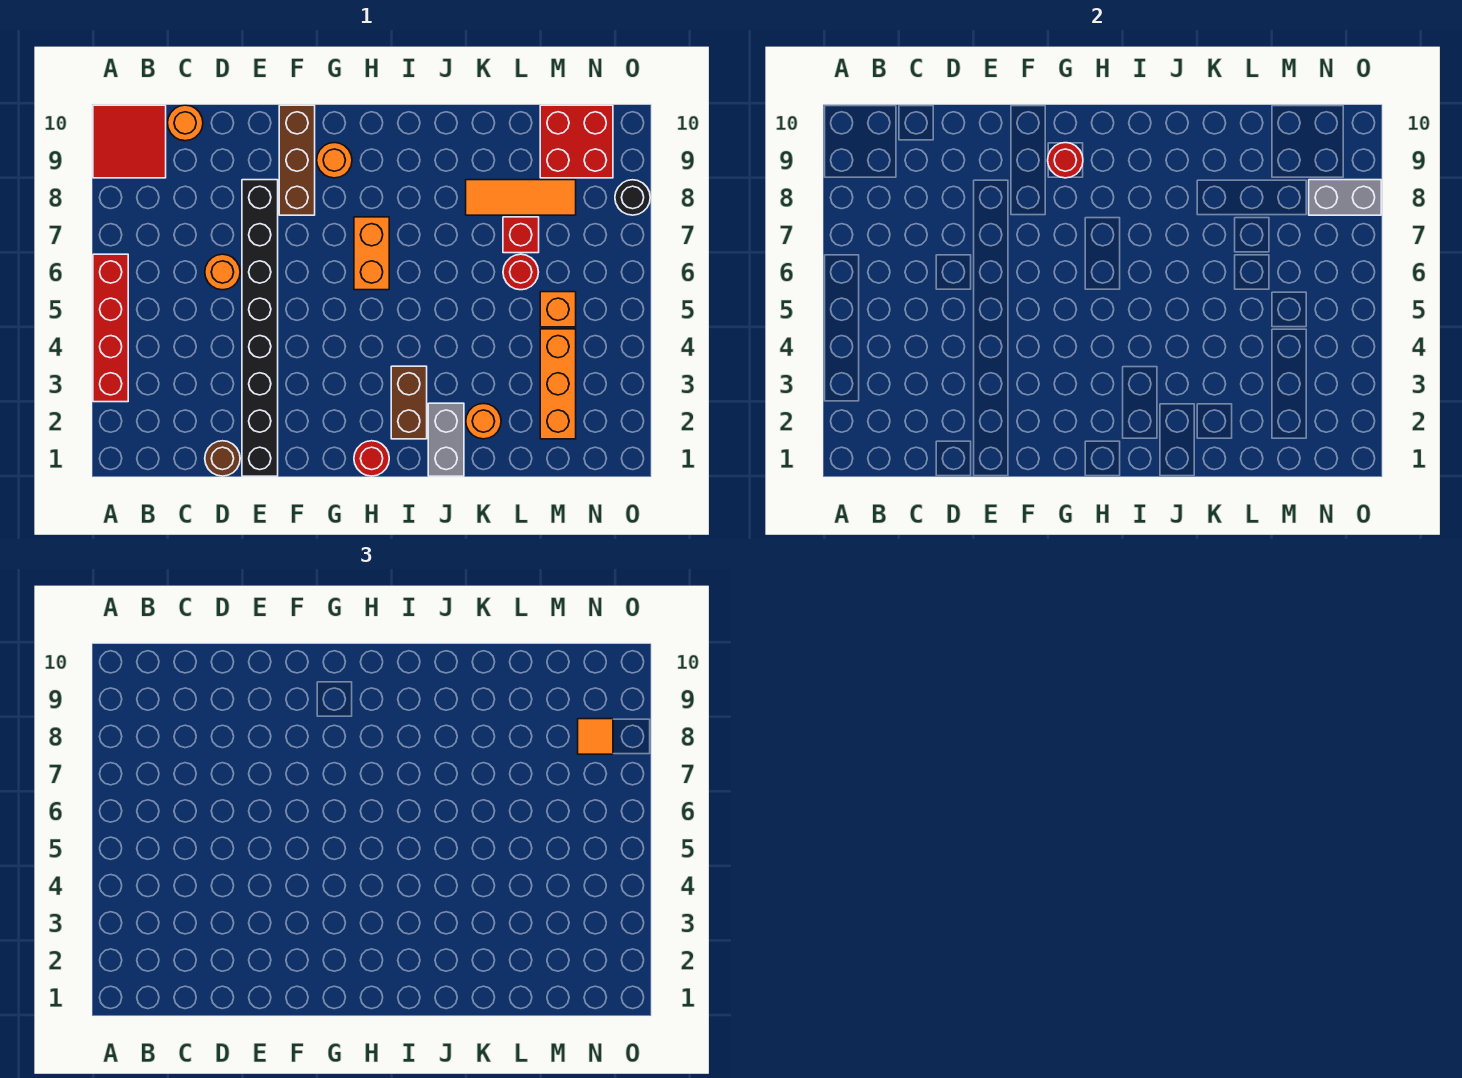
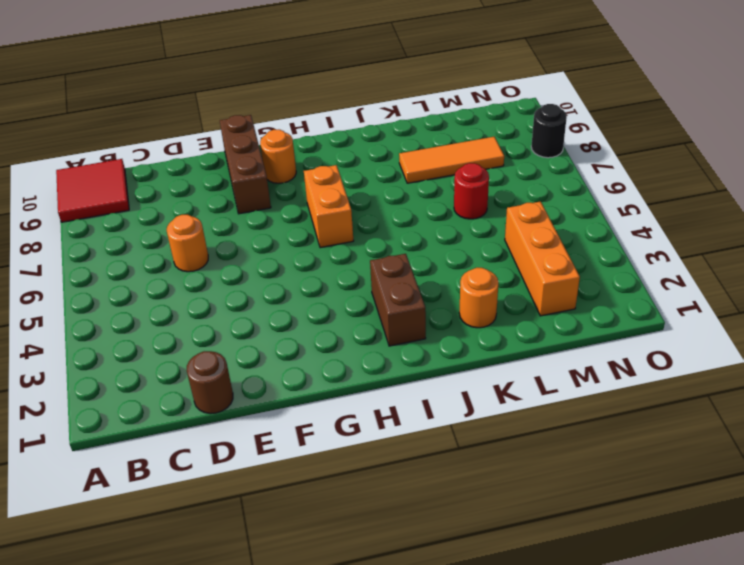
none -> red 1x4 brick [93,254,128,402]
none -> orange 1x1 round brick [168,105,203,141]
none -> black 1x8 brick [242,180,278,476]

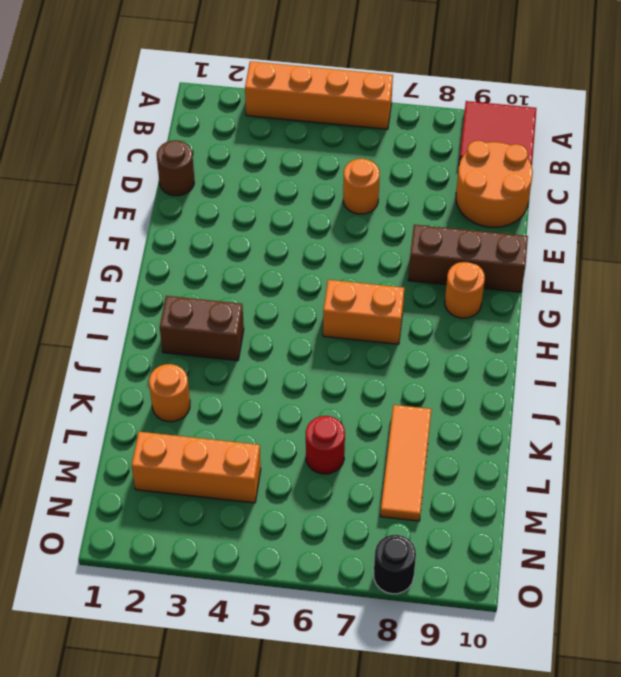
orange 1x4 brick [245,61,393,129] -> red 1x4 brick [93,254,128,402]
orange 2x2 round brick [456,141,533,227] -> orange 1x1 round brick [168,105,203,141]
none -> black 1x8 brick [242,180,278,476]
none -> red 1x1 round brick [354,441,389,476]
none -> grey 1x2 brick [428,403,464,476]

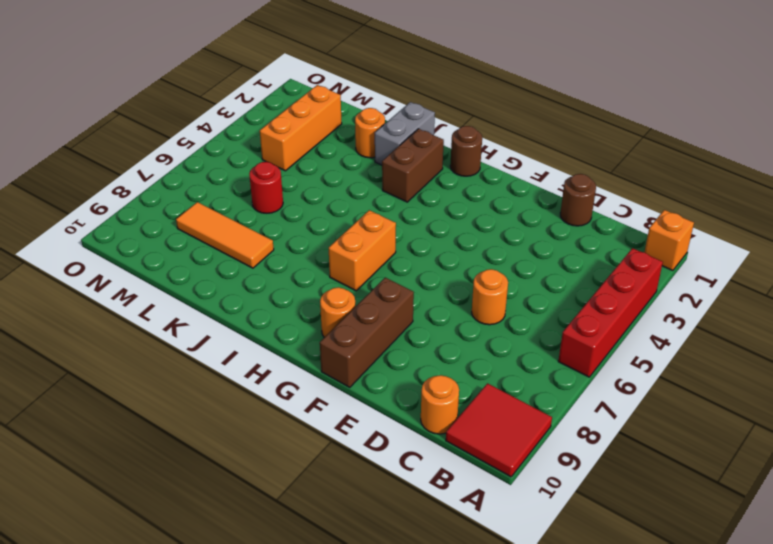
orange 1x1 brick [644,210,694,271] -> orange 1x1 brick moved to [540,292,576,327]
brown 1x1 round brick [450,126,482,176] -> red 1x1 round brick [354,441,389,476]
none -> black 1x8 brick [242,180,278,476]
none -> red 1x1 brick [503,217,539,253]
none -> red 2x2 brick [540,105,613,178]

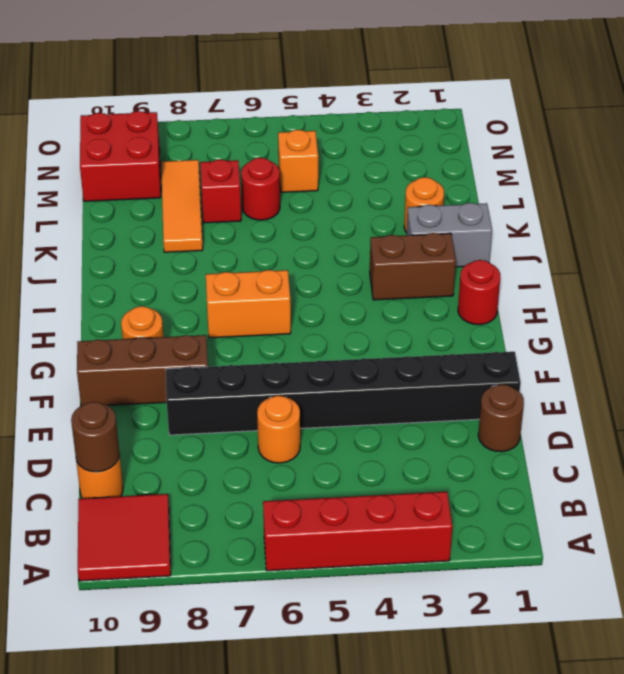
brown 1x1 round brick [71,402,120,472] -> none
none -> orange 1x3 brick [540,329,576,439]
none -> black 1x1 round brick [615,180,650,215]
none -> red 1x1 round brick [1048,143,1083,178]

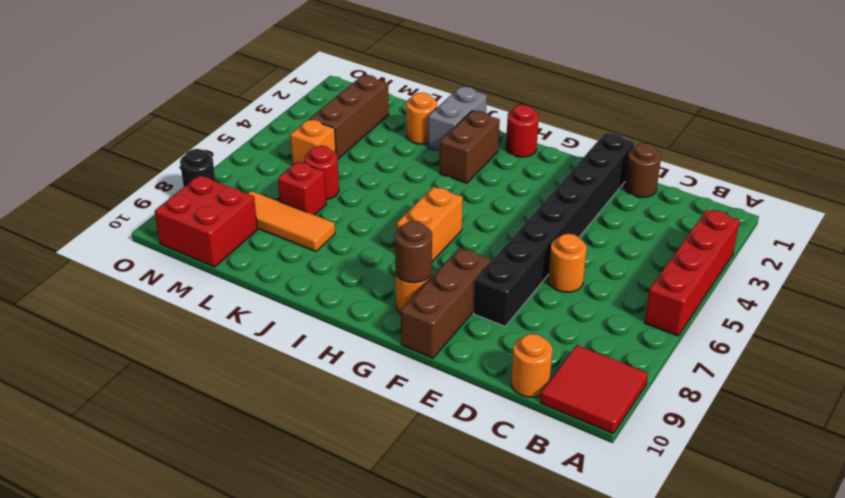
brown 1x1 round brick [395,221,432,283] -> red 1x1 round brick [1048,143,1083,178]
brown 1x3 brick [310,75,389,159] -> orange 1x3 brick [540,329,576,439]
none -> grey 1x2 brick [1309,180,1381,215]
none -> orange 1x1 tile [578,719,613,754]

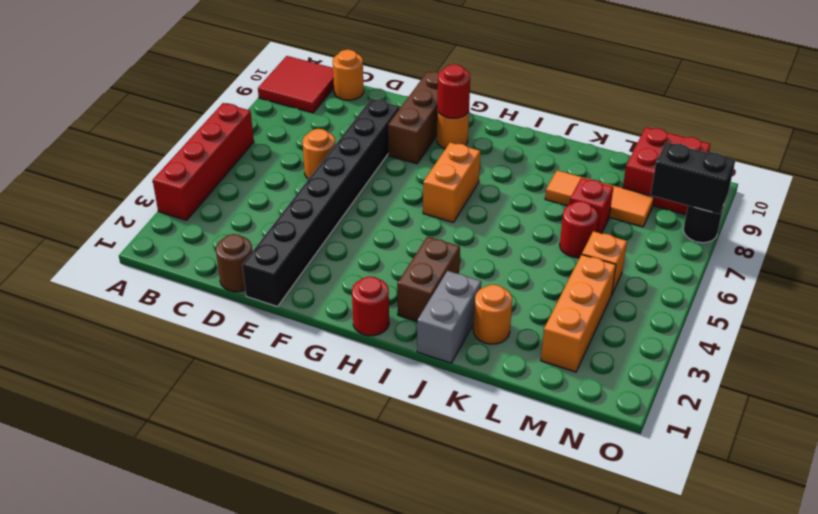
black 1x2 brick [651,142,735,214] -> grey 1x2 brick [1309,180,1381,215]
none -> orange 1x1 tile [578,719,613,754]

